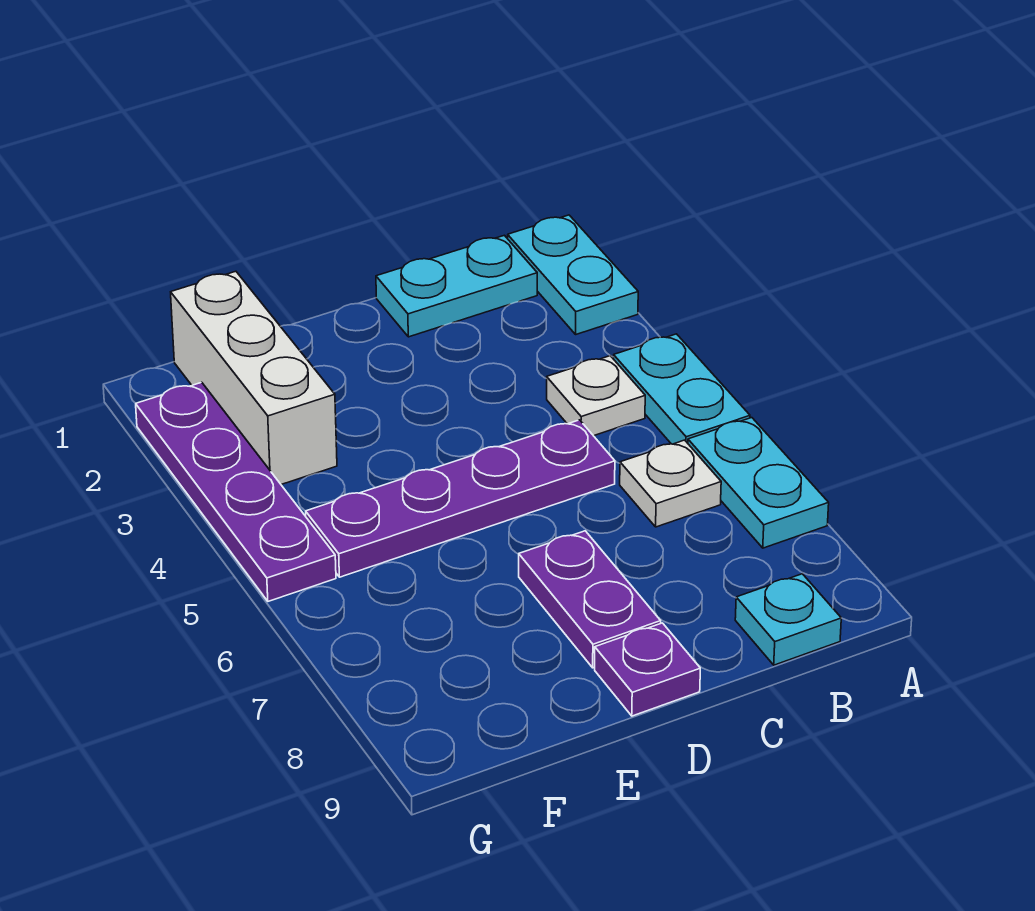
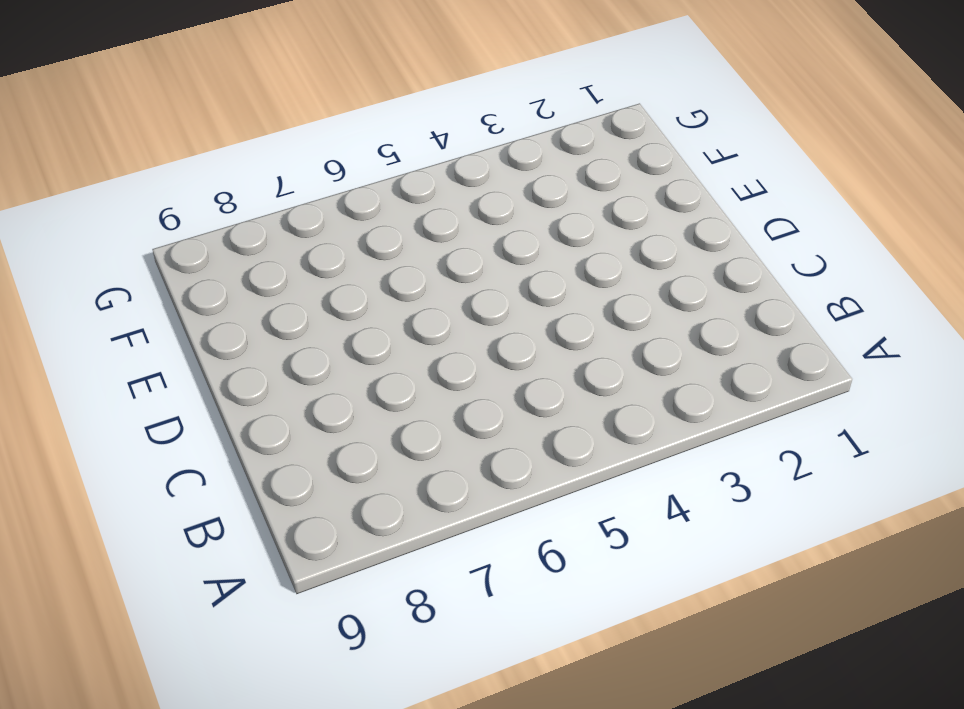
none -> cyan 1x2 plate [508,215,638,334]
none -> cyan 1x2 plate [614,334,750,444]
none -> cyan 1x2 plate [688,418,829,548]

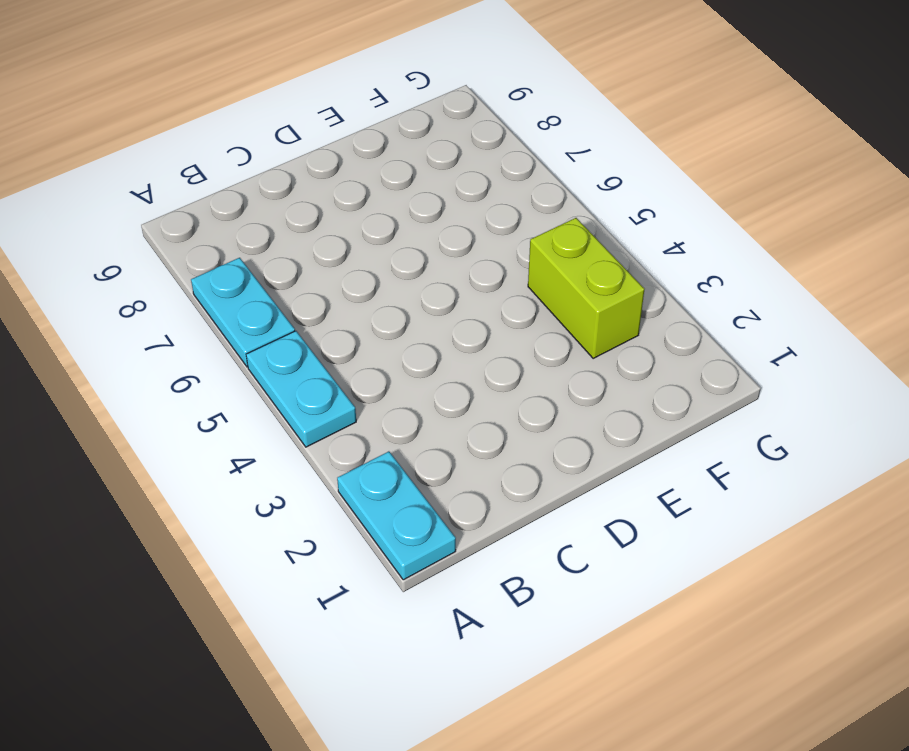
lime 1x2 brick [528,218,644,358] -> white 1x3 brick [171,271,337,484]
none -> cyan 1x2 plate [376,235,537,337]
none -> white 1x1 plate [547,356,645,436]
none -> white 1x1 plate [620,440,721,527]

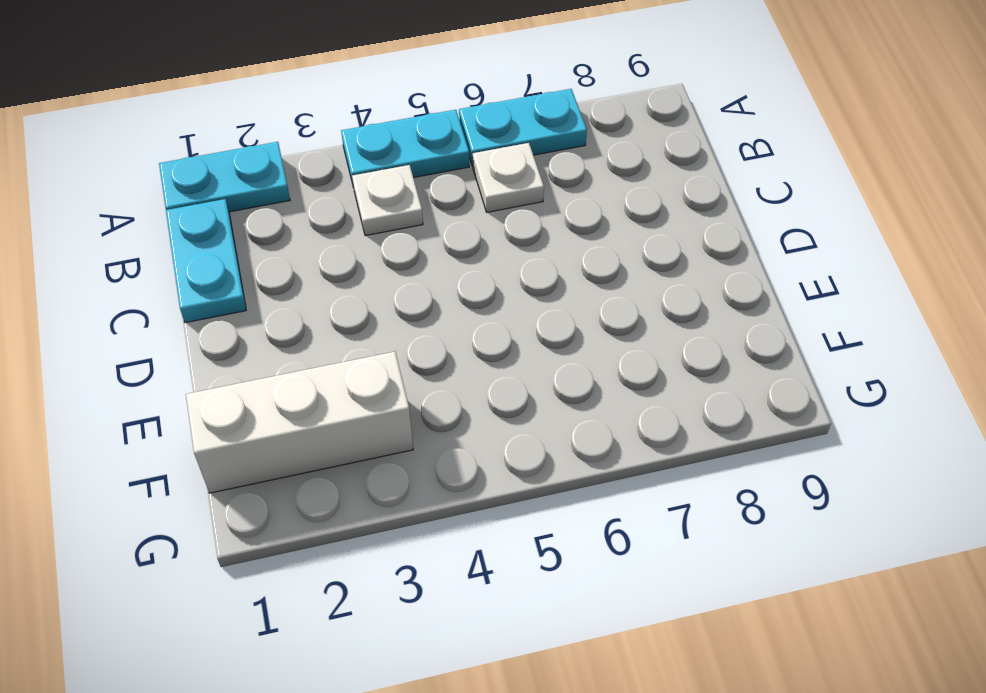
none -> cyan 1x1 plate [735,574,841,665]
none -> purple 1x4 plate [306,420,615,577]
none -> purple 1x2 plate [519,531,661,668]

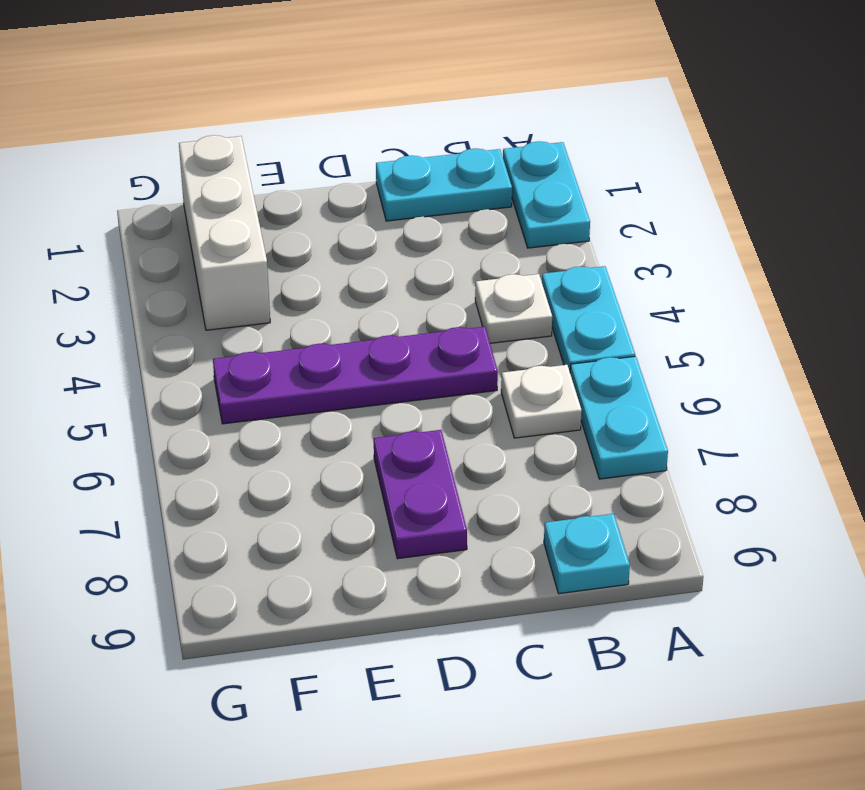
none -> purple 1x1 plate [595,623,700,716]
none -> purple 1x4 plate [136,382,336,601]

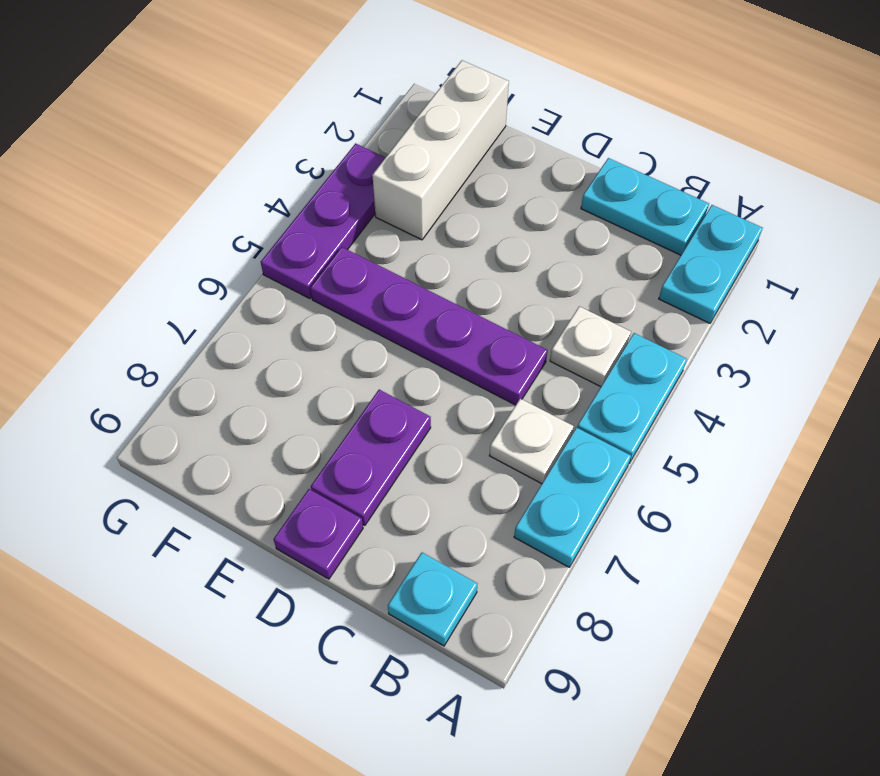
purple 1x3 plate [261,143,385,299] -> purple 1x4 plate [136,382,336,601]

